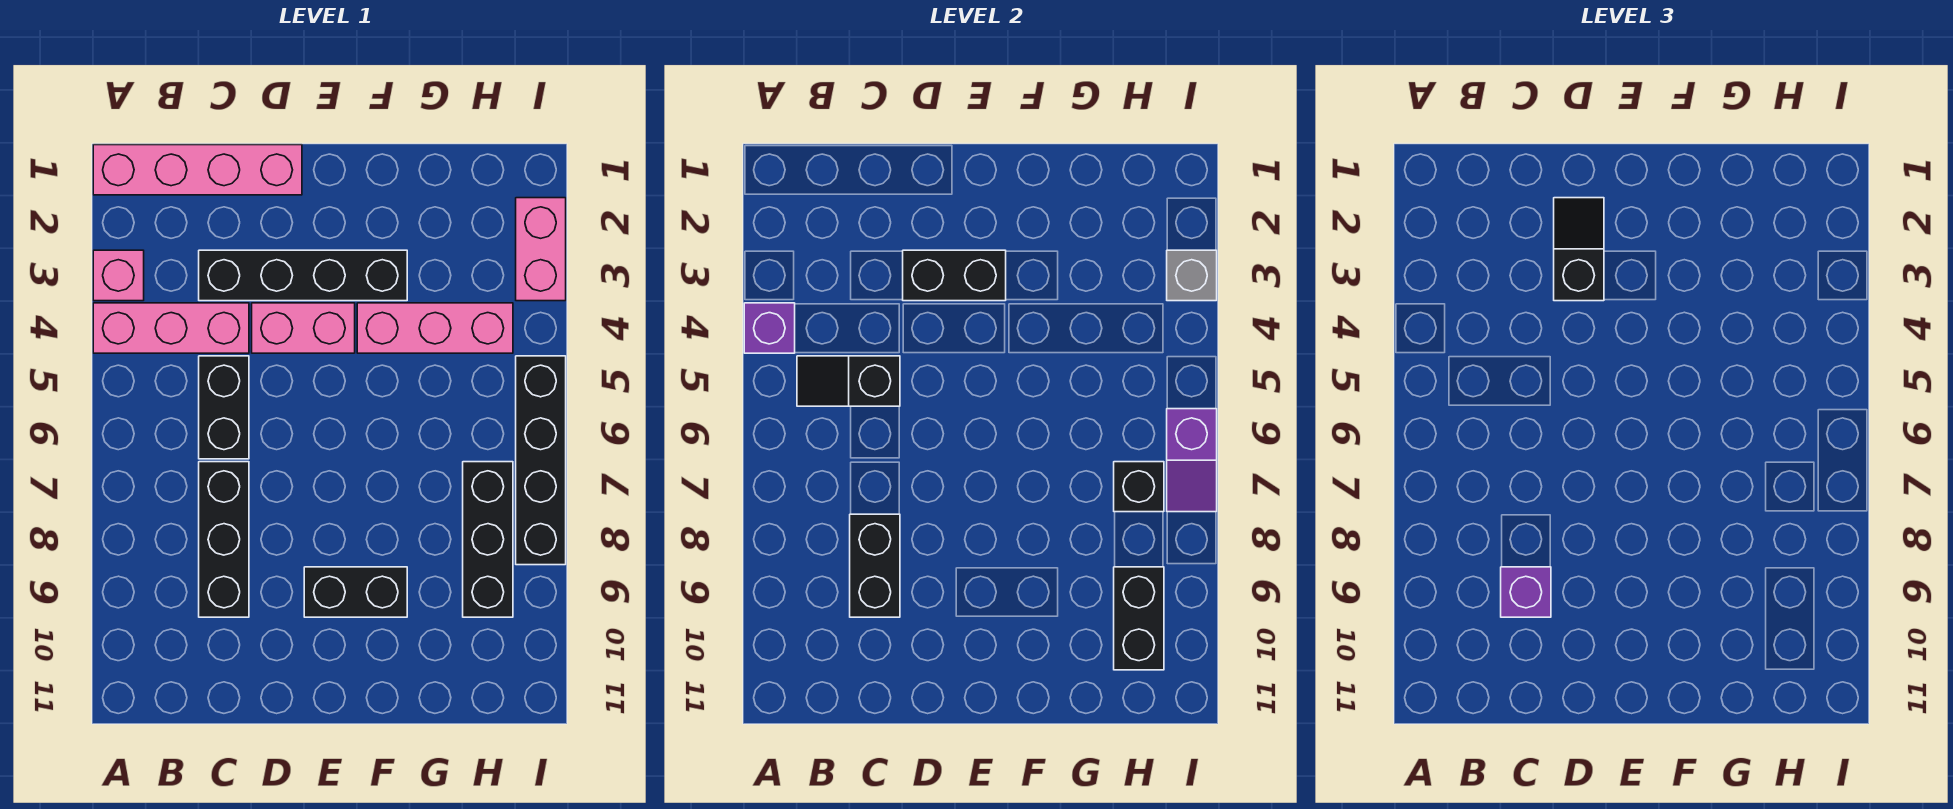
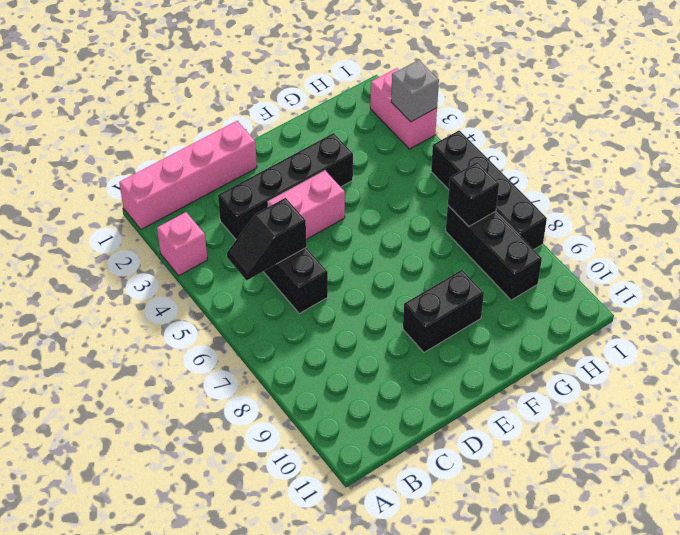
none -> pink 1x3 brick [93,303,249,353]
none -> black 1x3 brick [199,462,249,617]
none -> pink 1x3 brick [357,303,513,353]

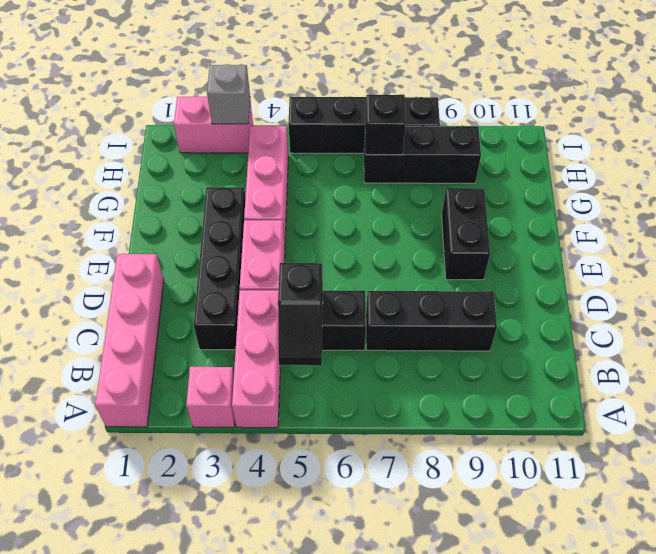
none -> purple 1x1 brick [744,303,795,353]
none -> black 1x2 brick [850,514,900,617]
none -> black 1x2 brick [903,250,1006,301]

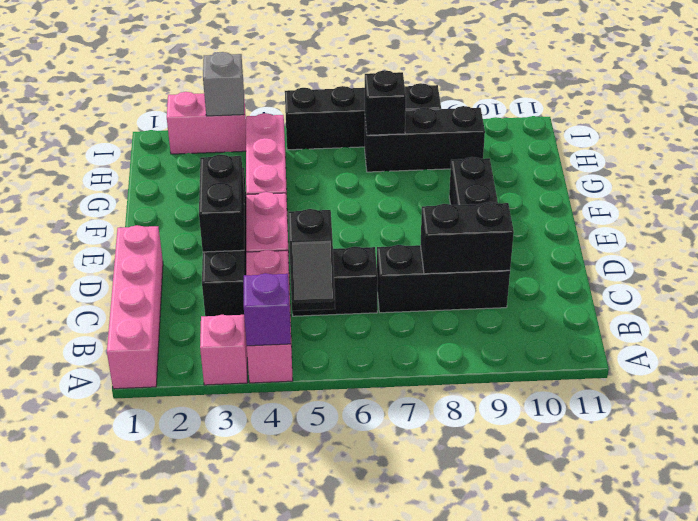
none -> black 1x2 brick [1114,567,1164,670]
none -> purple 1x2 slope [1167,409,1217,512]
none -> purple 1x1 brick [1501,567,1551,617]

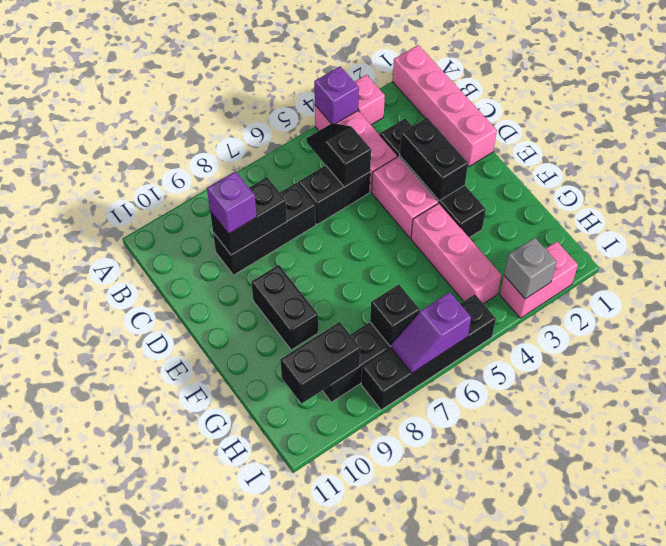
none -> black 1x2 slope [1554,198,1604,301]

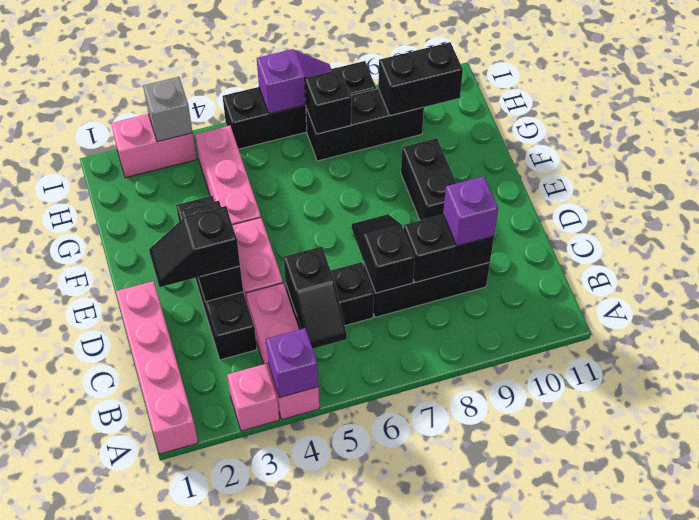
black 1x2 slope [351,214,415,293] -> none

